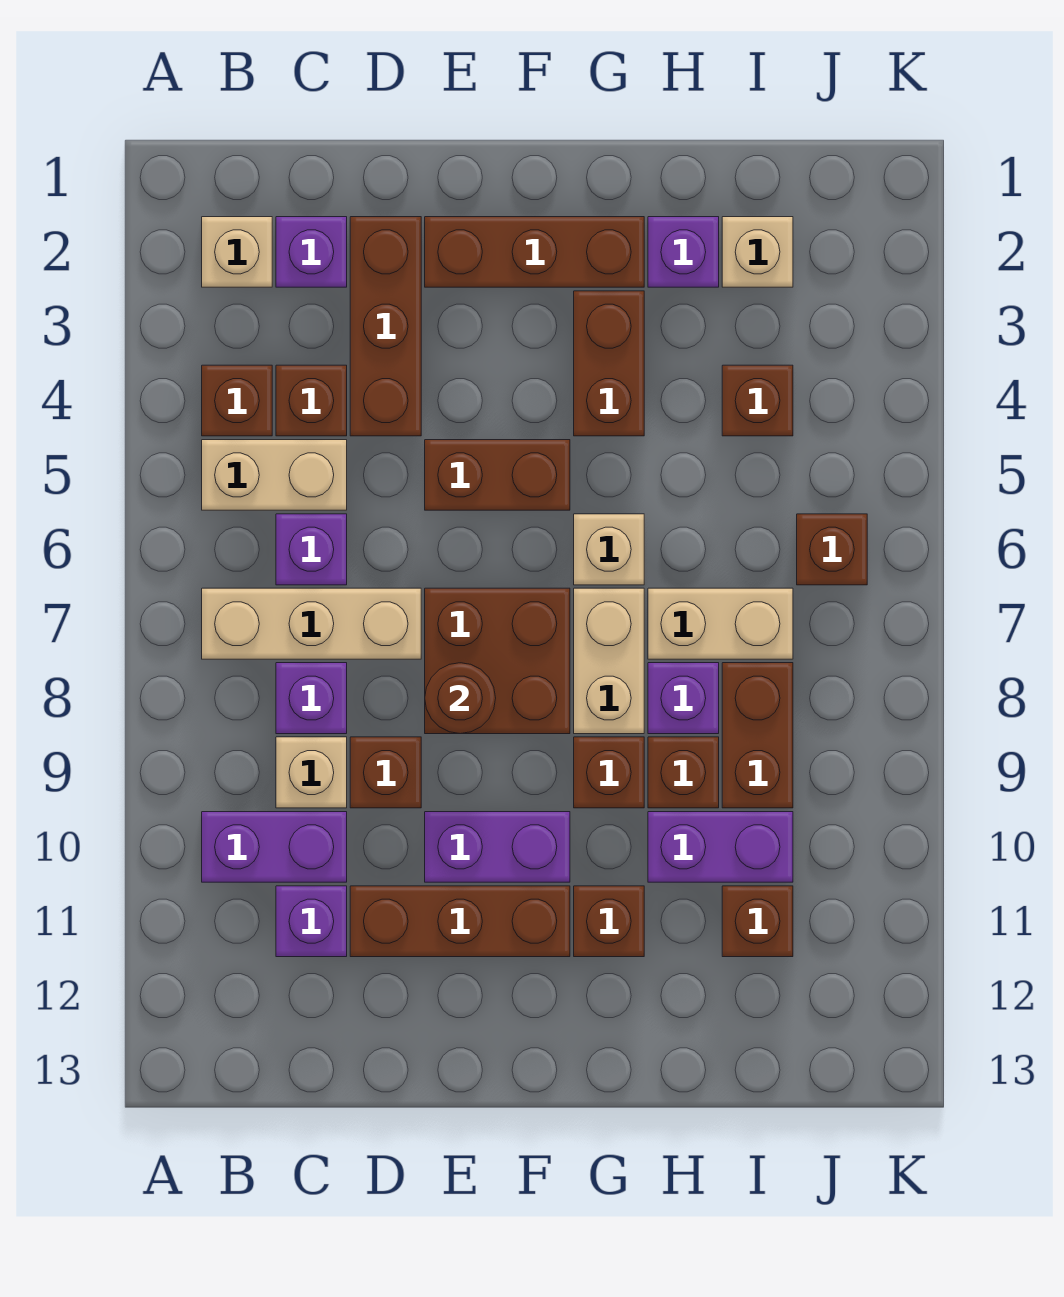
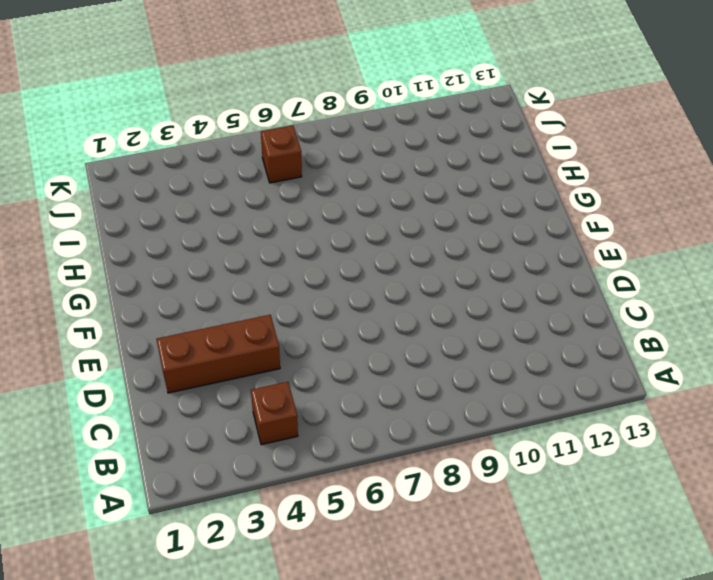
none -> tan 1x1 brick [202,217,272,287]
none -> tan 1x2 brick [202,440,347,510]
none -> tan 1x3 brick [202,588,421,659]
none -> purple 1x2 brick [202,812,347,882]

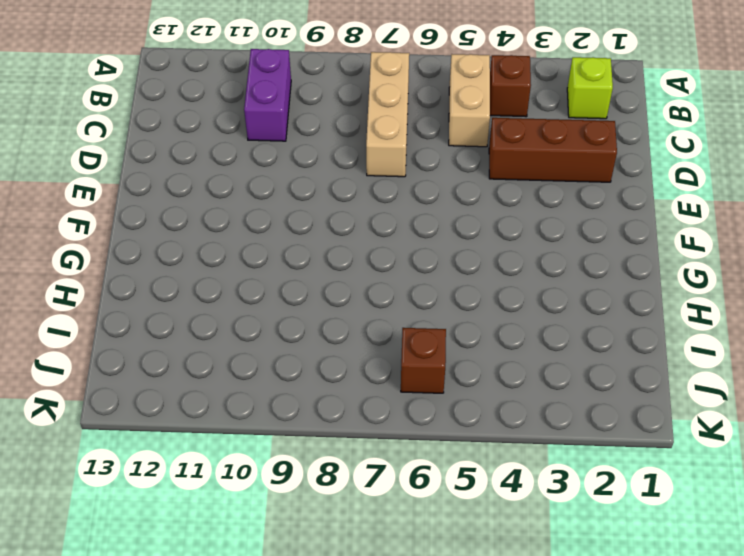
lime 1x1 brick [567,57,613,119] -> tan 1x1 brick [202,217,272,287]
none -> purple 1x1 brick [276,217,347,287]
none -> brown 1x1 brick [276,365,347,436]
none -> purple 1x1 brick [276,514,347,585]
none -> purple 1x1 brick [276,663,347,734]

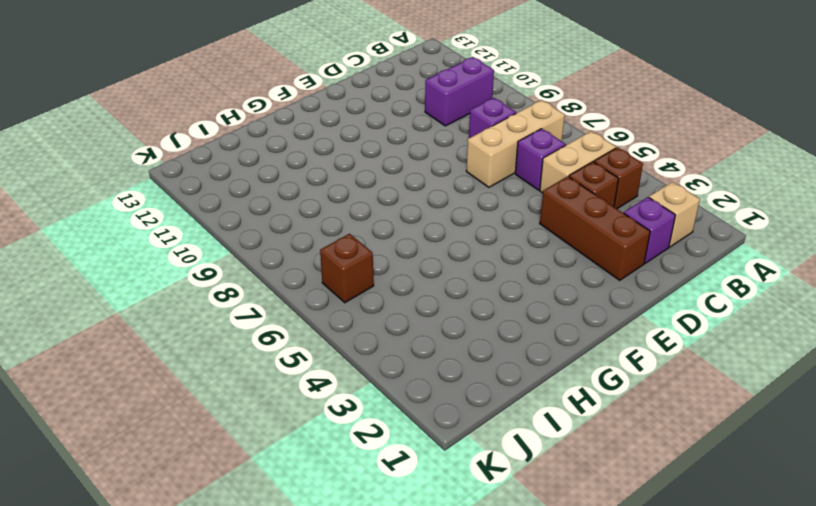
none -> tan 1x1 brick [276,737,347,808]
none -> purple 1x1 brick [276,886,347,957]
none -> brown 1x1 brick [350,737,421,808]
none -> brown 1x3 brick [350,886,570,957]

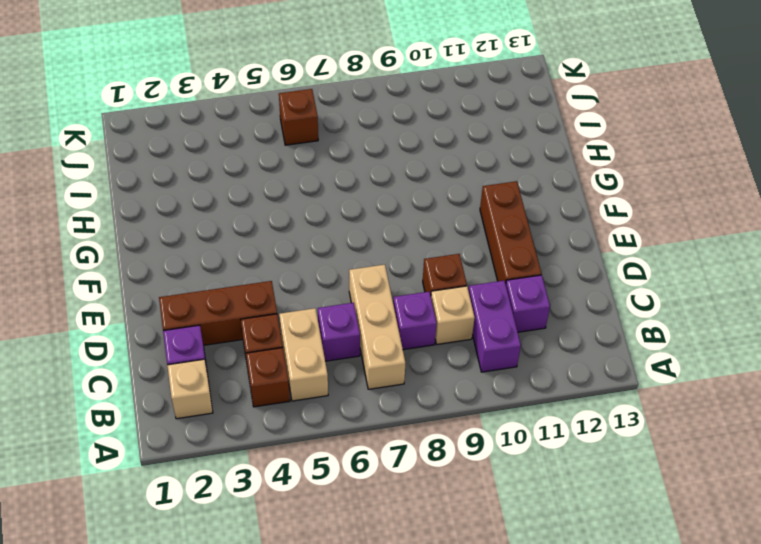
none -> brown 1x3 brick [425,217,644,287]
none -> brown 1x2 brick [425,440,570,510]
none -> brown 2x2 brick [425,588,570,734]
none -> purple 1x2 brick [425,812,570,882]

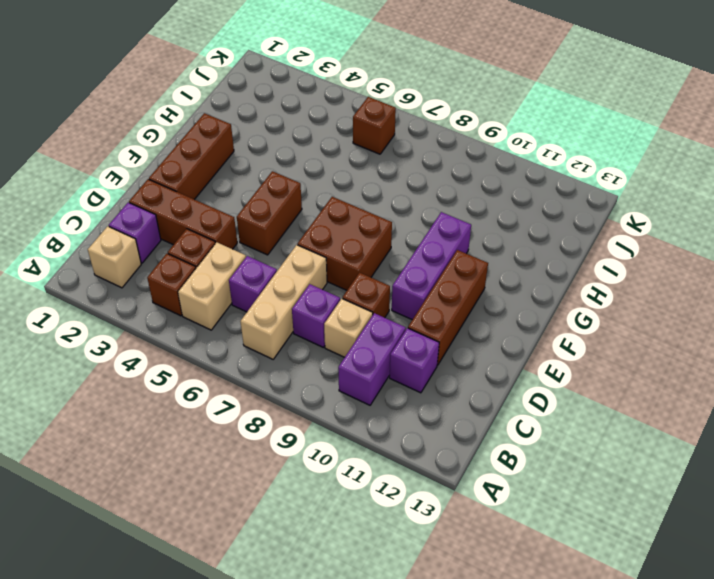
purple 1x3 brick [392,212,471,320] -> purple 1x2 brick [425,812,570,882]
none -> brown 1x2 brick [574,291,644,436]
none -> tan 1x1 brick [574,514,644,585]
none -> tan 1x2 brick [574,588,644,734]
none -> brown 1x1 brick [574,737,644,808]

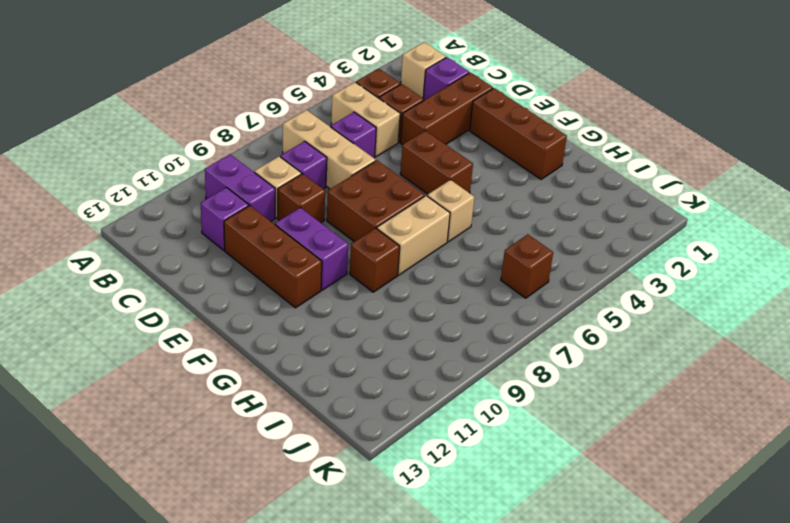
none -> brown 1x2 brick [574,291,644,436]
none -> brown 1x1 brick [574,886,644,957]
none -> purple 1x1 brick [648,217,719,287]
none -> tan 1x2 brick [648,588,793,659]

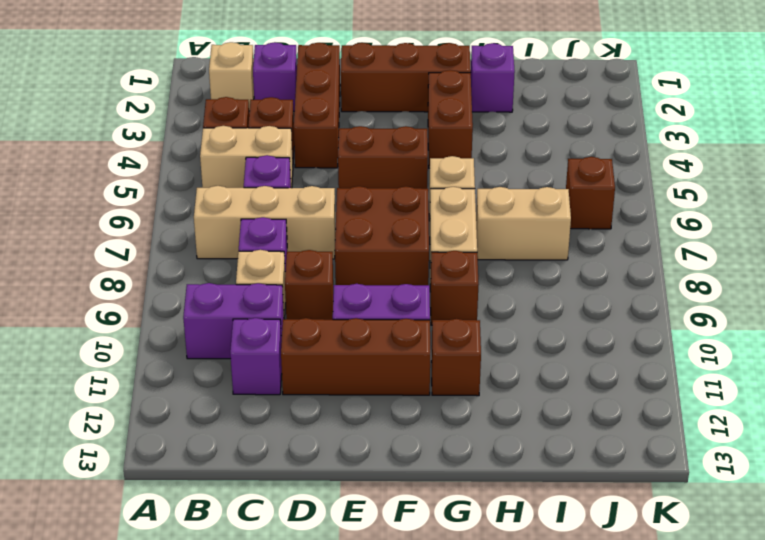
none -> purple 1x1 brick [648,663,719,734]
none -> brown 1x1 brick [648,737,719,808]
none -> purple 1x2 brick [648,812,793,882]
none -> tan 1x1 brick [722,217,793,287]

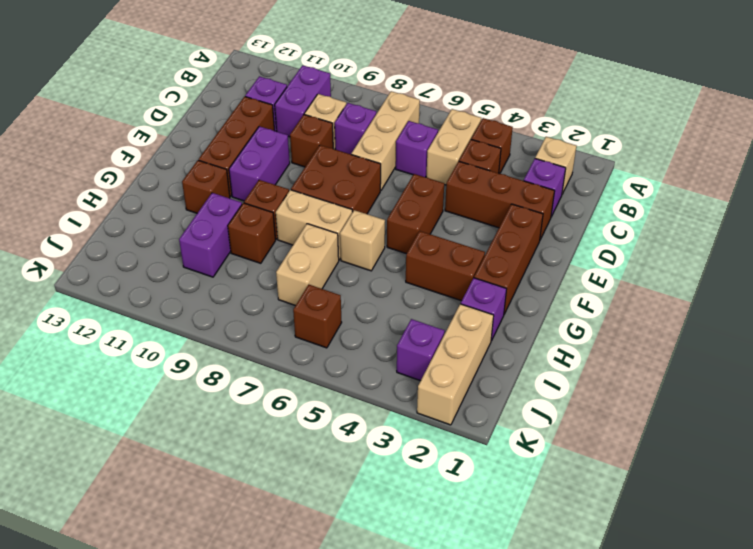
tan 1x3 brick [417,304,494,425] -> tan 1x1 brick [722,217,793,287]
purple 1x1 brick [397,319,445,381] -> purple 1x1 brick moved to [648,663,719,734]
none -> brown 1x1 brick [722,365,793,436]
none -> brown 1x2 brick [722,663,793,808]
none -> brown 1x1 brick [722,886,793,957]
none -> brown 1x1 round brick [425,663,496,734]

